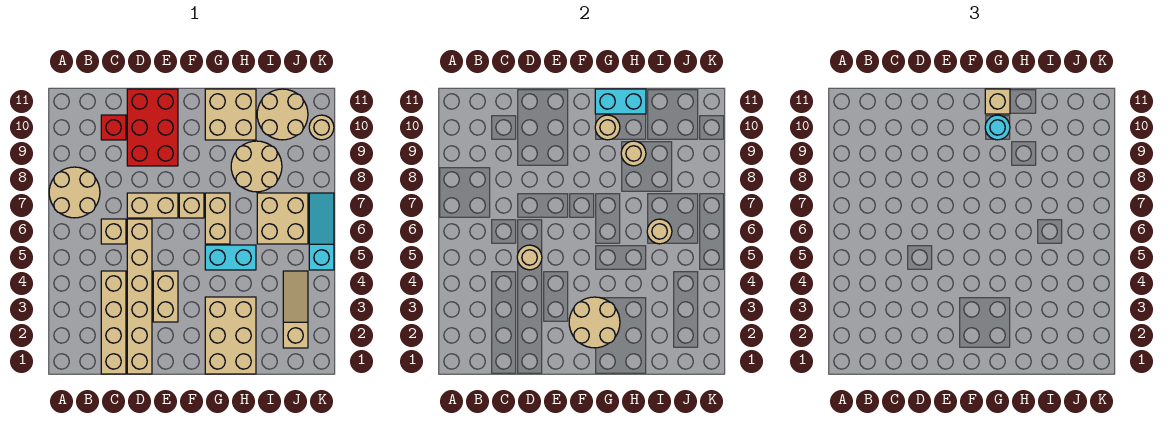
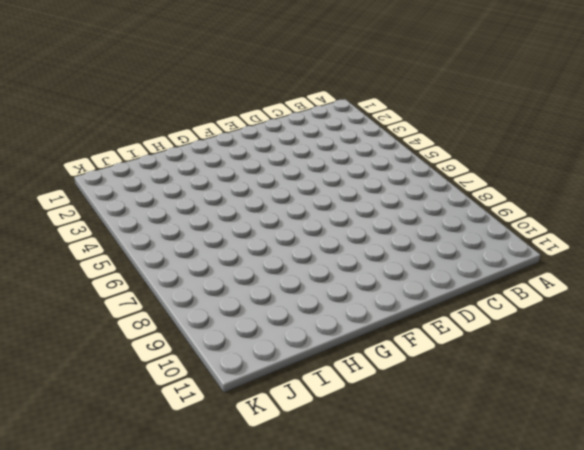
none -> tan 2x2 round brick [49,167,100,218]
none -> tan 1x4 brick [101,271,126,374]
none -> tan 1x1 brick [101,219,126,244]

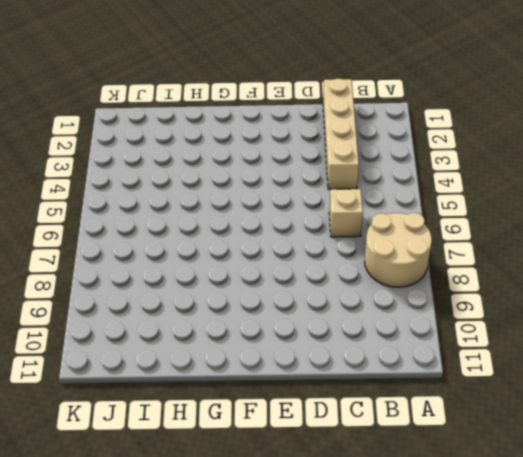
none -> red 1x1 brick [101,115,126,140]
none -> tan 1x6 brick [127,219,152,374]
none -> tan 1x2 brick [127,193,178,218]

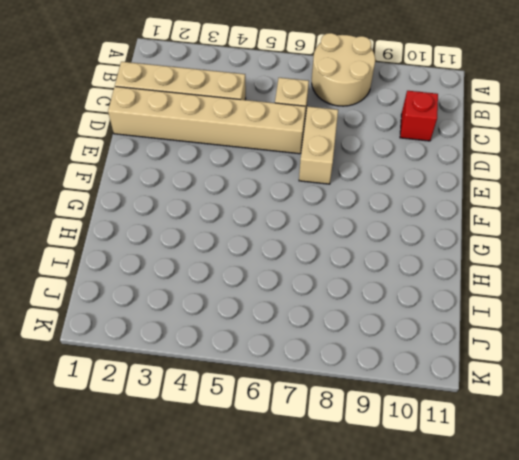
none -> red 2x3 brick [127,89,178,166]
none -> tan 1x2 brick [153,271,178,322]
none -> tan 1x1 brick [179,193,204,218]

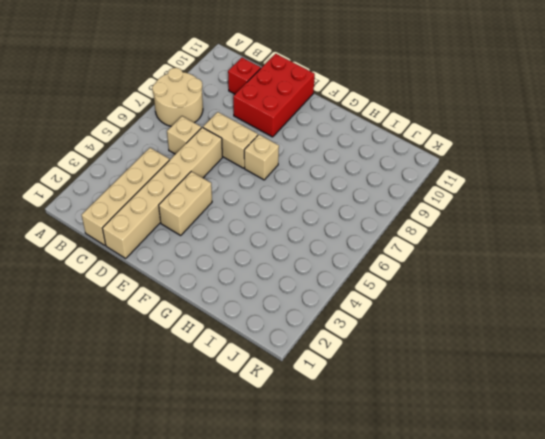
none -> tan 2x3 brick [205,297,256,374]
none -> cyan 1x2 brick [205,245,256,270]
none -> tan 1x2 brick [205,193,230,244]

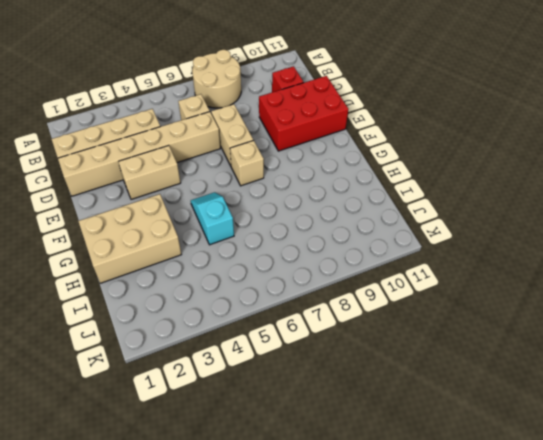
cyan 1x2 slope [191,192,234,245] -> cyan 1x2 brick [205,245,256,270]
none -> tan 1x2 brick [205,193,230,244]
none -> tan 2x2 brick [205,89,256,140]
none -> tan 2x2 round brick [231,141,282,192]

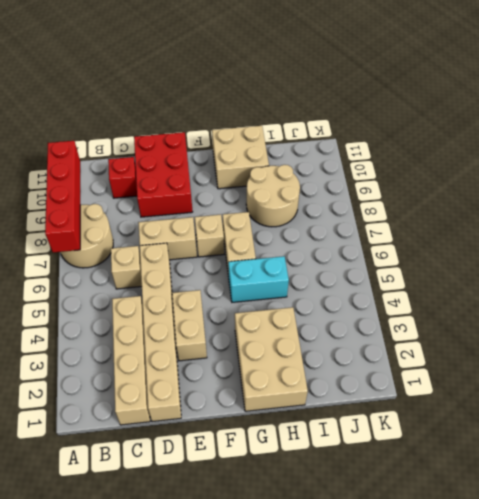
red 1x4 brick [45,141,80,253] -> none
none -> tan 2x2 brick [257,193,308,244]
none -> tan 2x2 round brick [257,89,308,140]
none -> tan 1x3 slope [283,271,308,348]

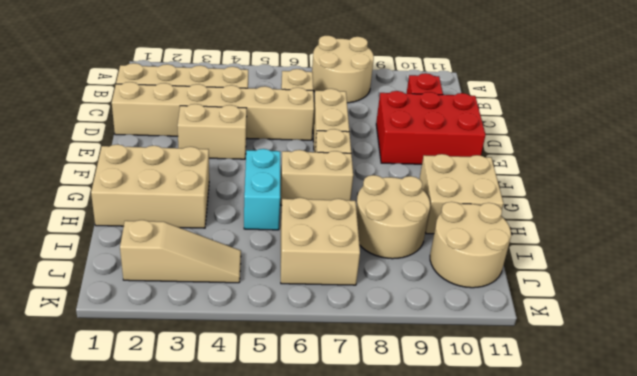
none -> cyan 1x3 slope [309,193,334,270]
none -> tan 1x1 round brick [309,115,334,140]
none -> tan 1x1 round brick [517,245,542,270]

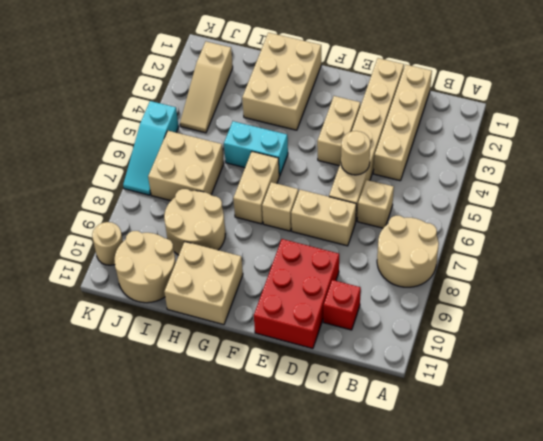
none -> tan 2x2 round brick [569,297,620,348]
none -> tan 1x1 round brick [595,115,620,140]
none -> cyan 1x2 brick [595,89,646,114]

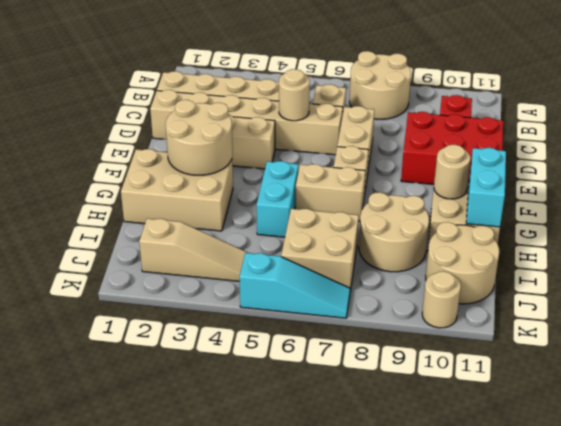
none -> tan 1x1 round brick [621,141,646,166]
none -> tan 1x1 round brick [647,219,672,244]
none -> cyan 1x1 round brick [985,115,1010,140]

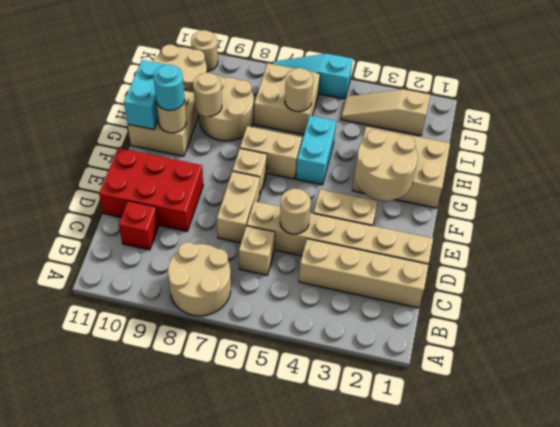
none -> tan 1x1 brick [985,89,1010,114]

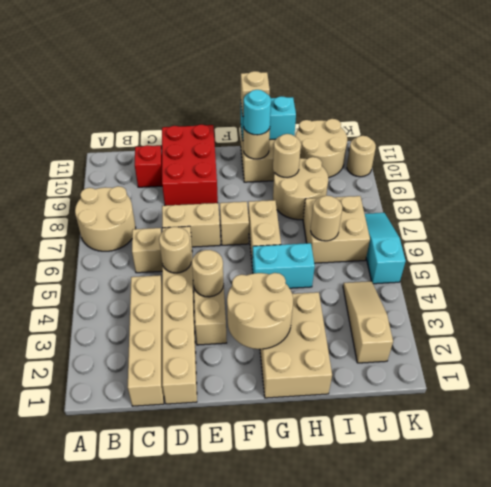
tan 1x1 round brick [192,250,224,297] -> none

